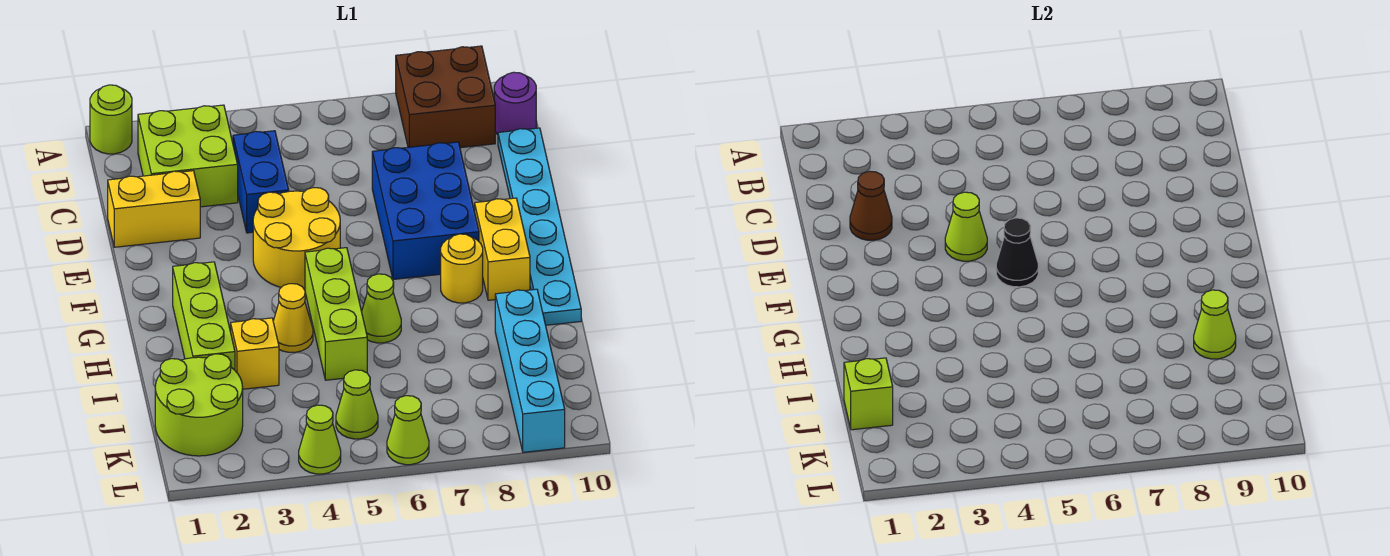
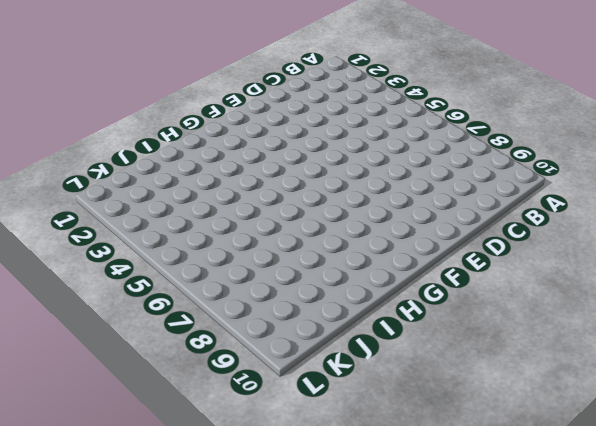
none -> lime 1x1 round brick [90,85,132,154]
none -> brown 2x2 brick [396,46,495,148]
none -> lime 2x2 brick [138,105,238,207]

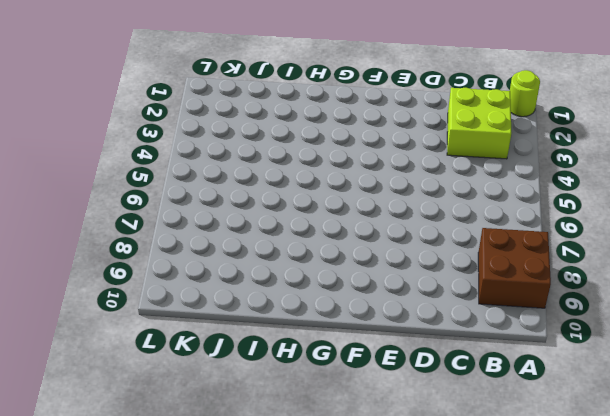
none -> purple 1x1 round brick [494,72,536,135]
none -> blue 1x2 brick [233,131,289,233]
none -> cyan 1x6 plate [498,128,581,325]

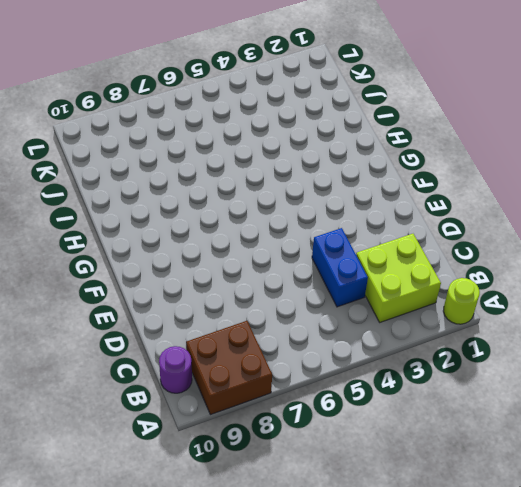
none -> cyan 1x6 plate [498,128,581,325]
none -> yellow 1x2 brick [108,171,200,247]
none -> blue 2x3 brick [372,142,479,279]

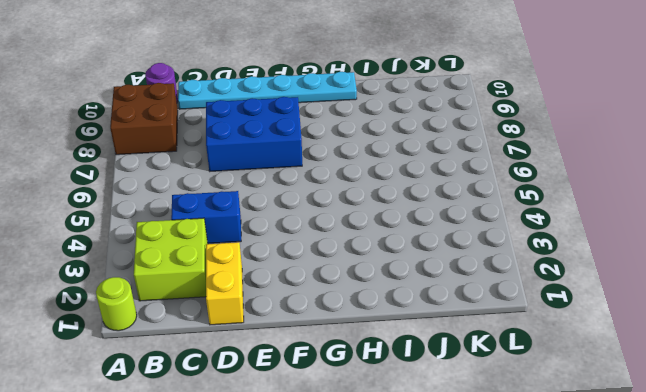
none -> yellow 2x2 round brick [253,188,340,289]
none -> yellow 1x2 brick [475,198,530,300]
none -> lime 1x3 brick [173,262,235,370]

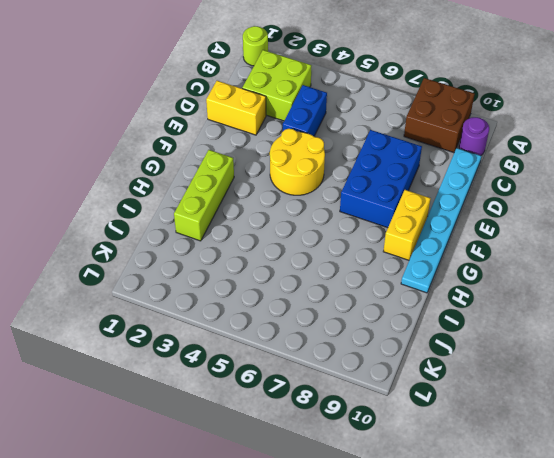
none -> lime 1x3 brick [305,248,367,380]
none -> yellow 1x1 round brick [441,234,483,303]
none -> yellow 1x1 cone [273,284,313,352]

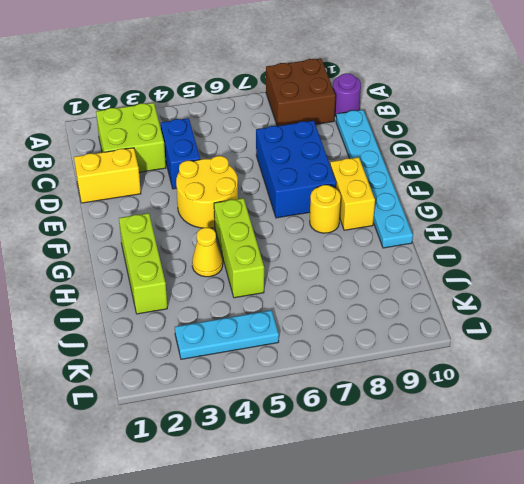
cyan 1x3 plate [175,310,279,359] -> lime 1x1 cone [336,370,378,439]
none -> lime 1x1 round brick [90,85,132,154]
none -> lime 1x1 cone [362,274,401,343]
none -> yellow 1x1 brick [231,318,279,389]

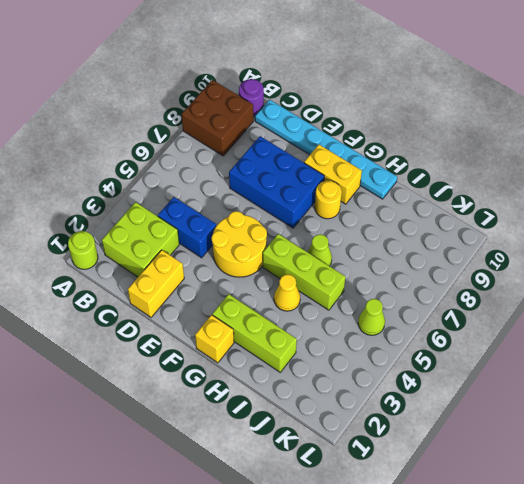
yellow 1x1 brick [195,315,234,363] -> yellow 1x1 brick moved to [231,318,279,389]
none -> cyan 1x4 brick [495,289,565,452]
none -> lime 2x2 round brick [155,354,243,456]
none -> lime 1x1 cone [299,405,341,474]

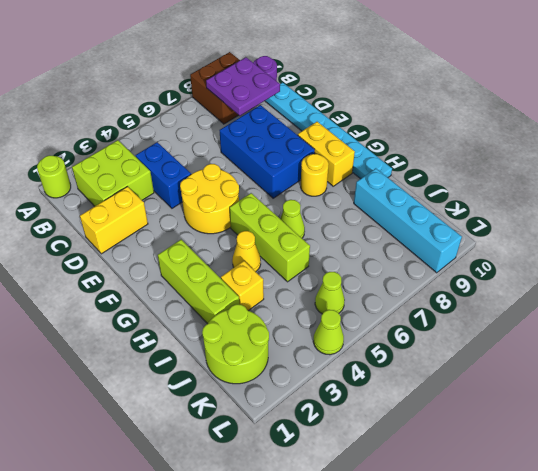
purple 2x2 plate [206,57,280,116] -> none
none -> lime 1x1 cone [387,396,429,465]
none -> brown 1x1 cone [850,171,892,240]
none -> lime 1x1 cone [945,192,987,261]

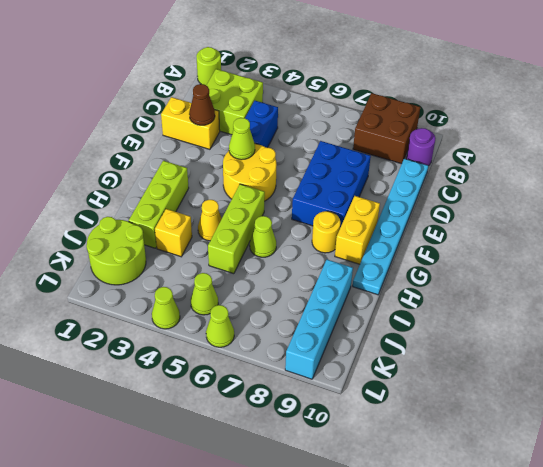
none -> black 1x1 cone [996,218,1038,287]
none -> lime 1x1 cone [1194,290,1236,359]
none -> lime 1x1 brick [844,358,893,430]

